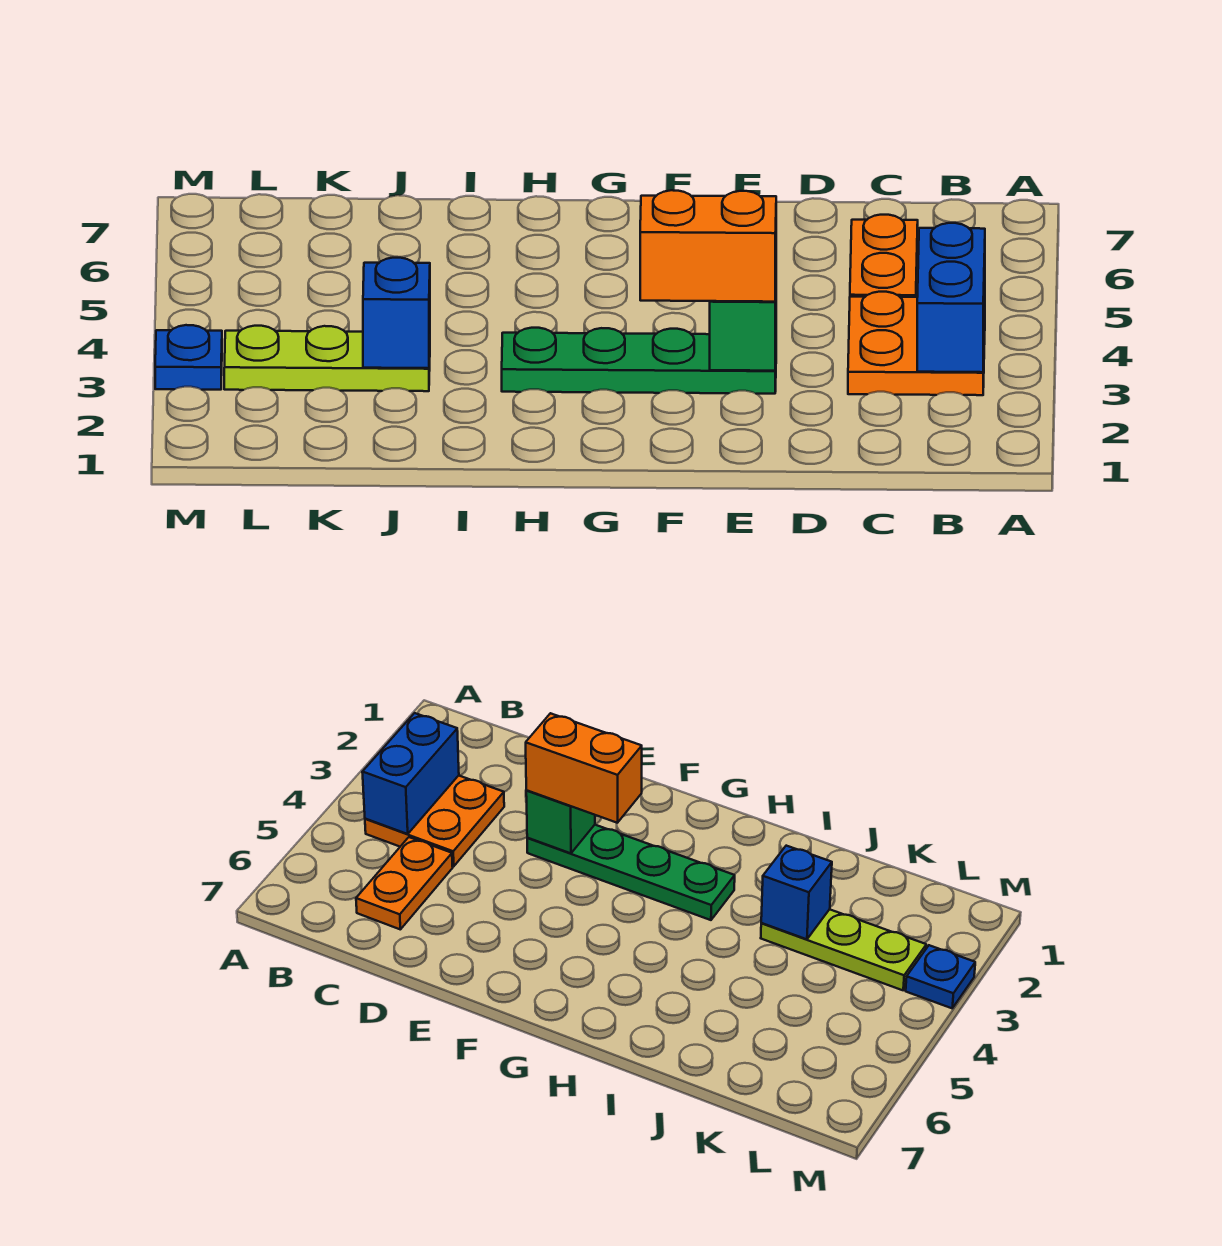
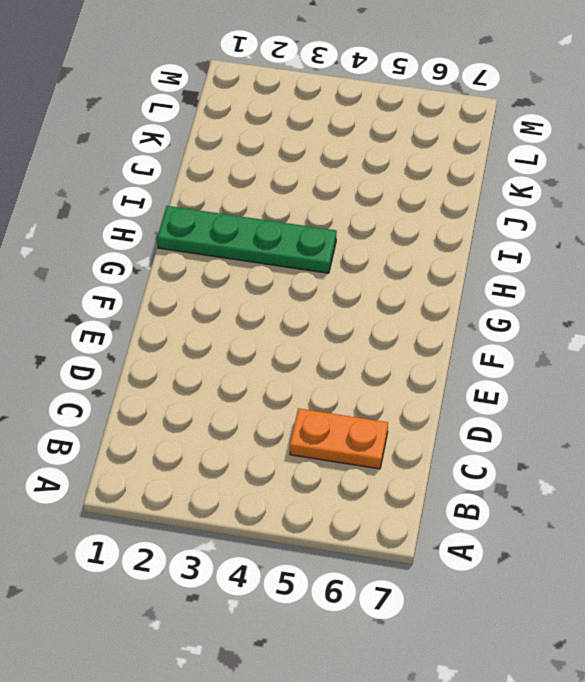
green 1x4 plate [157,206,337,273] -> green 1x4 plate turned to [502,328,776,394]
none -> orange 2x2 plate [848,292,985,395]
none -> lime 1x3 plate [224,326,430,391]

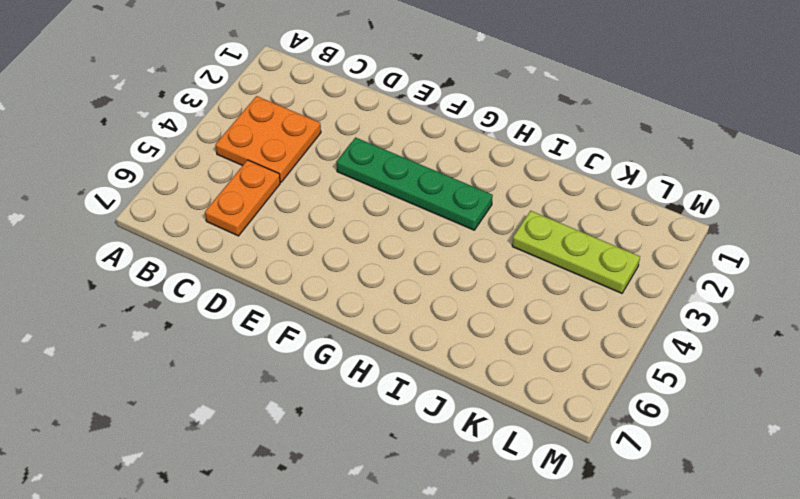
none -> blue 1x1 plate [155,325,222,390]
none -> blue 1x2 brick [917,223,985,372]

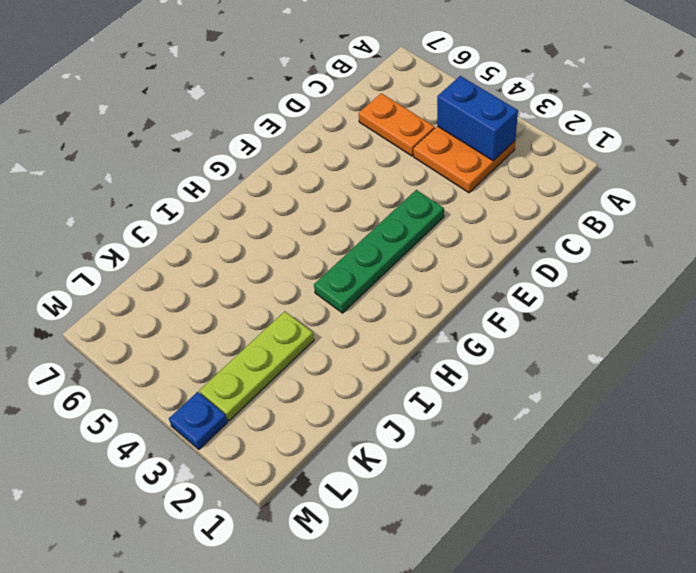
none -> green 1x1 brick [710,300,776,371]
none -> blue 1x1 brick [363,258,430,368]

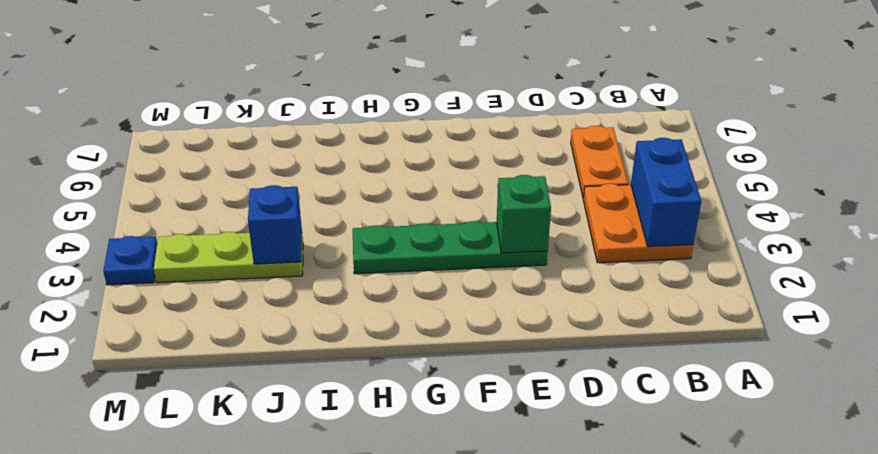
none -> orange 1x2 brick [640,190,776,302]

